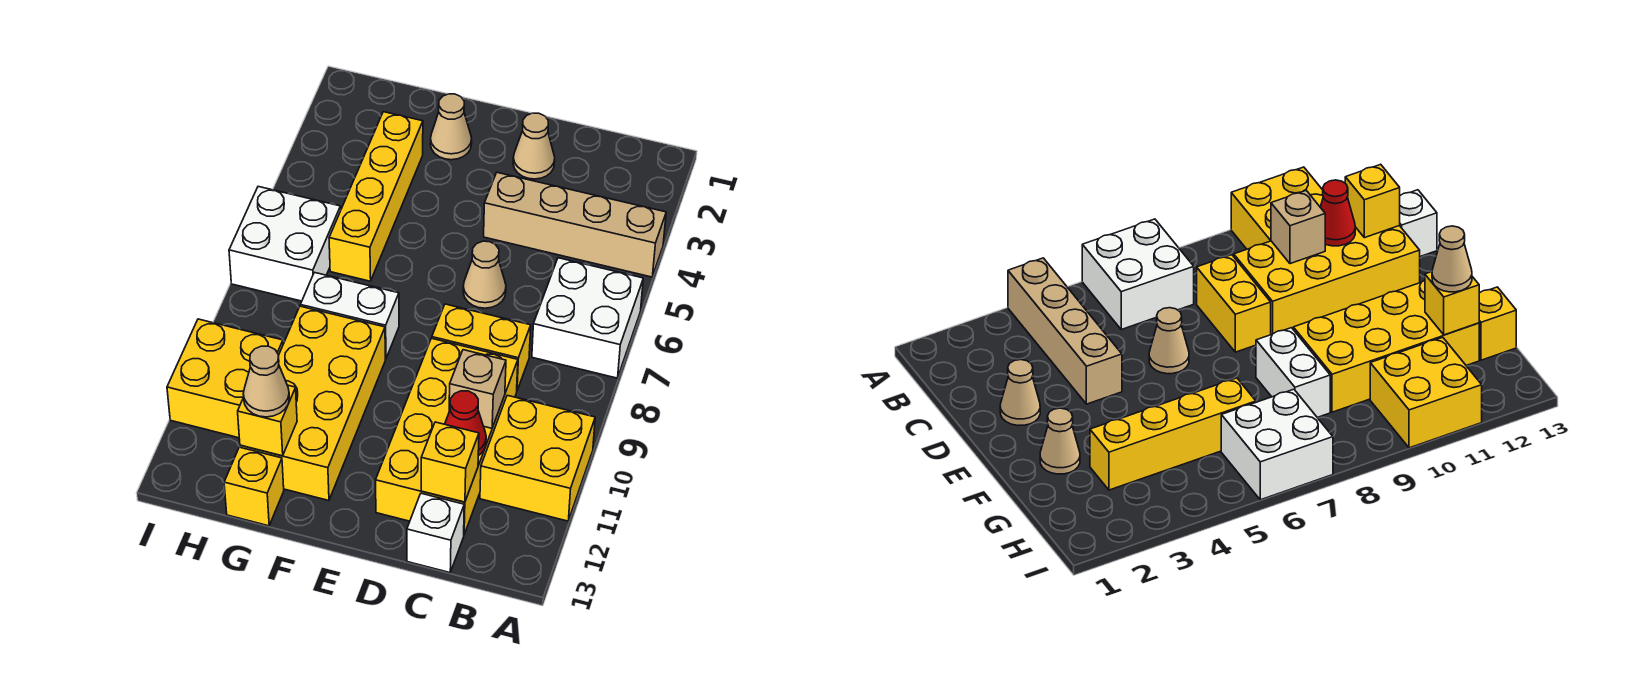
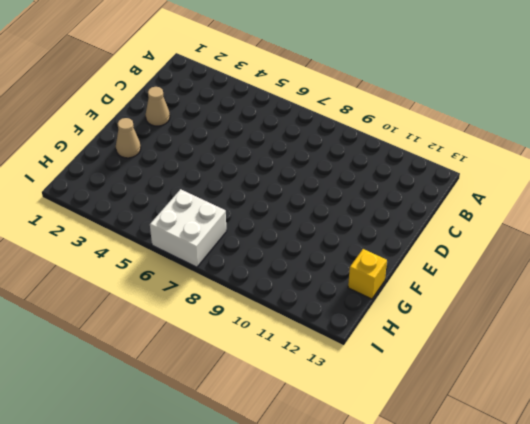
none -> tan 1x4 brick [484,173,666,277]
none -> white 2x2 brick [532,258,643,378]
none -> yellow 2x2 brick [480,395,595,521]

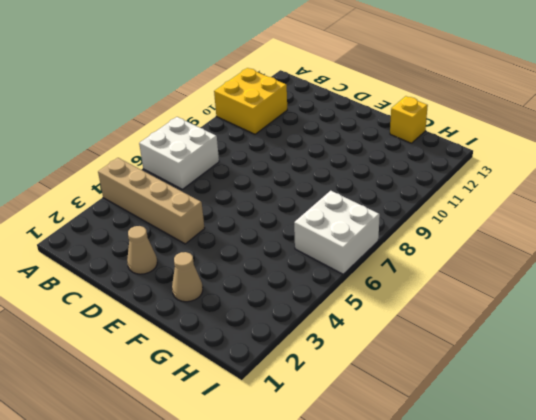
none -> yellow 1x2 brick [432,304,531,390]
none -> yellow 2x4 brick [376,338,518,534]
none -> white 1x1 brick [407,493,464,573]

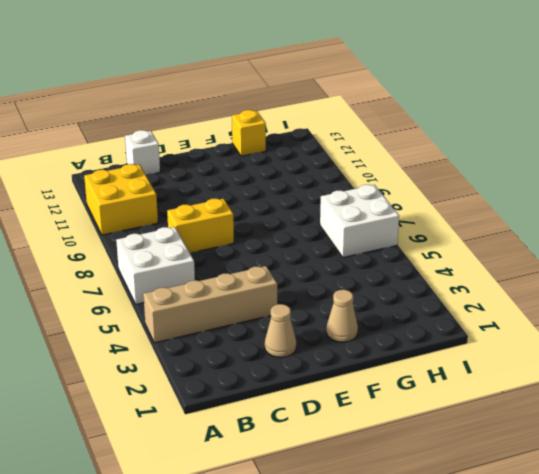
none -> yellow 2x4 brick [376,338,518,534]
none -> tan 1x1 cone [463,241,506,308]
none -> white 1x2 brick [300,272,399,359]

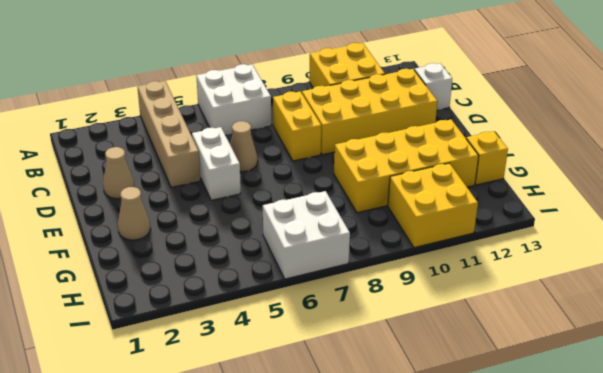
white 1x2 brick [192,127,241,200] -> white 1x2 brick moved to [300,272,399,359]
none -> yellow 1x4 brick [329,112,423,281]
none -> tan 1x1 brick [449,350,506,428]
none -> red 1x1 cone [445,391,486,456]

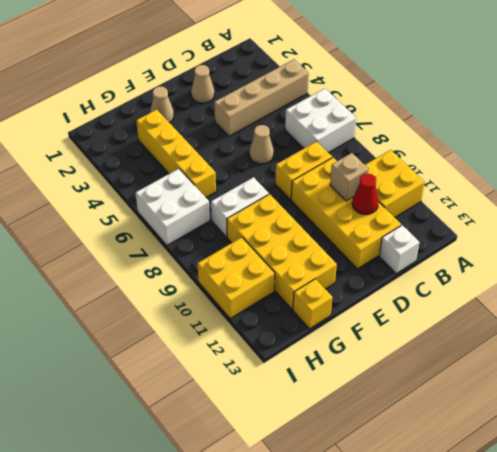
none -> yellow 1x1 brick [421,422,479,502]
none -> yellow 1x1 brick [238,385,297,456]
none -> tan 1x1 cone [243,346,289,417]

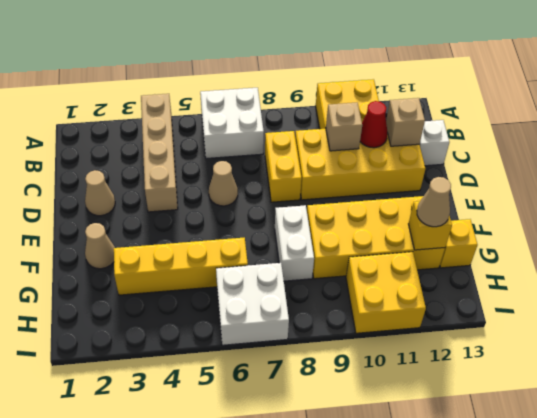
tan 1x1 brick [386,98,425,146] -> yellow 1x1 brick [421,422,479,502]

